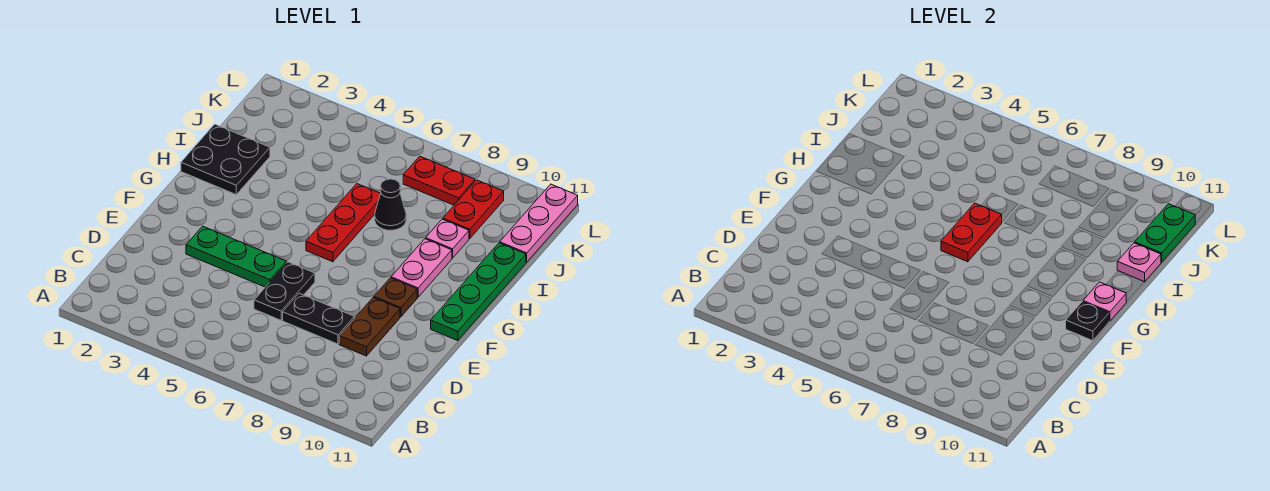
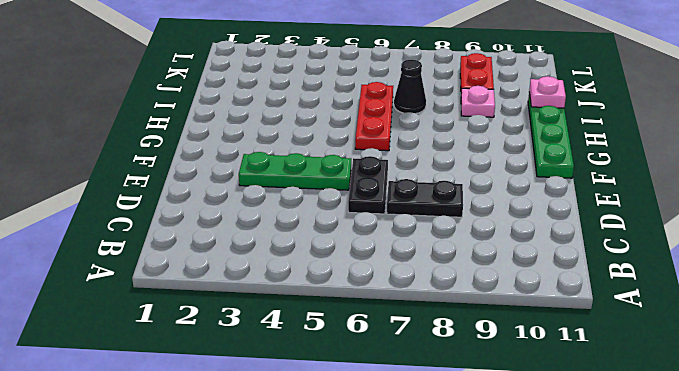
none -> brown 1x2 plate [339,298,400,356]
none -> brown 1x1 plate [374,278,417,317]
none -> pink 1x2 plate [391,239,452,297]

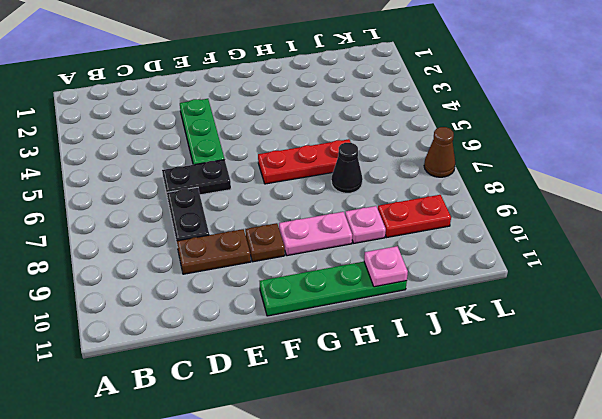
brown 1x1 cone [424,127,455,177] -> none
none -> black 2x2 plate [181,124,270,194]
none -> pink 1x3 plate [500,184,578,262]
none -> red 1x2 plate [403,156,475,205]

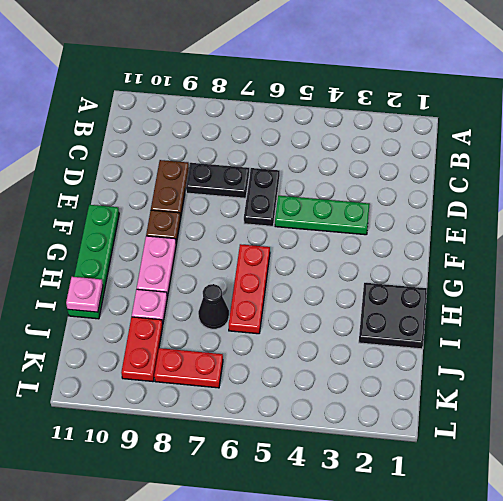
none -> pink 1x3 plate [500,184,578,262]
none -> black 1x1 plate [1066,302,1109,341]
none -> red 1x2 plate [941,203,1002,262]

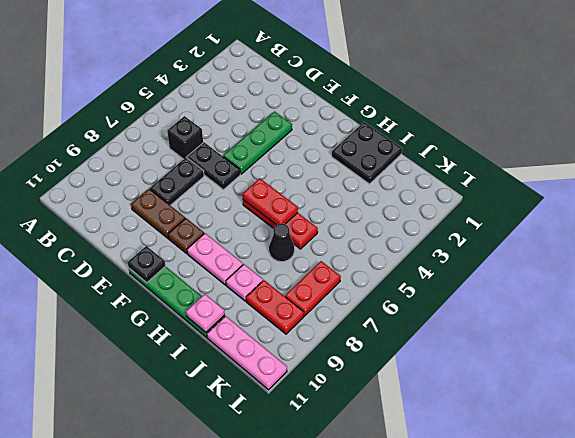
black 1x1 brick [167,116,203,159] -> none
none -> pink 1x1 plate [1083,282,1126,321]
none -> green 1x2 plate [1135,204,1195,262]

